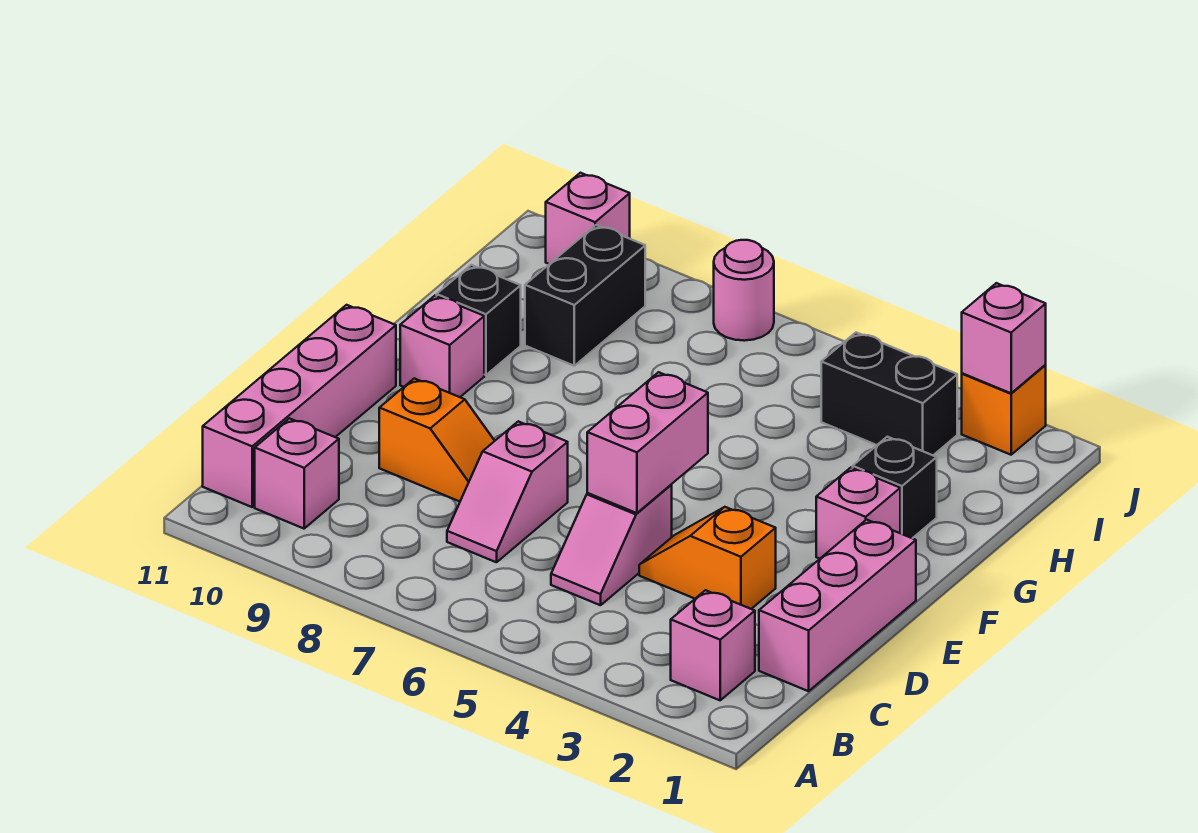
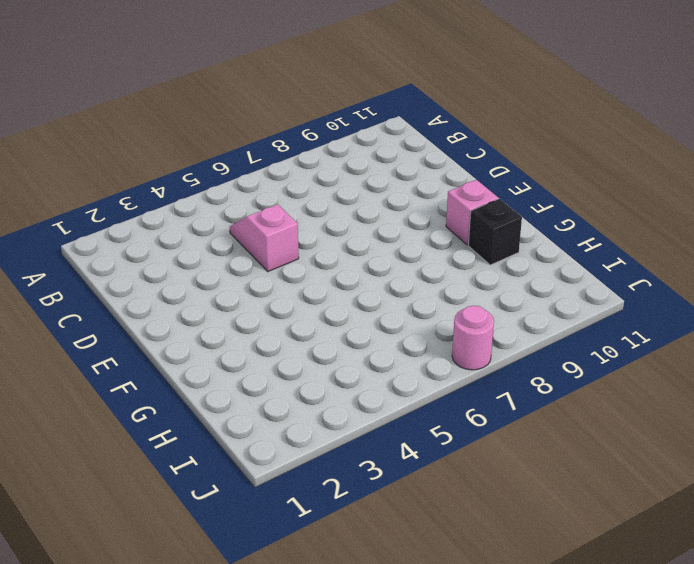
none -> pink 1x1 brick [671,590,755,700]
none -> pink 1x1 brick [255,418,339,529]
none -> pink 1x4 brick [203,305,396,507]

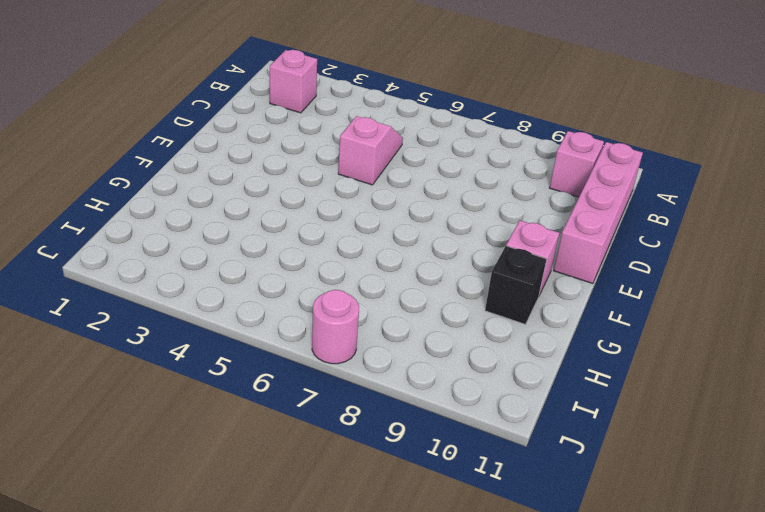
none -> pink 1x3 brick [759,520,916,691]
none -> pink 1x2 slope [447,421,568,562]
none -> orange 1x2 slope [639,507,776,609]

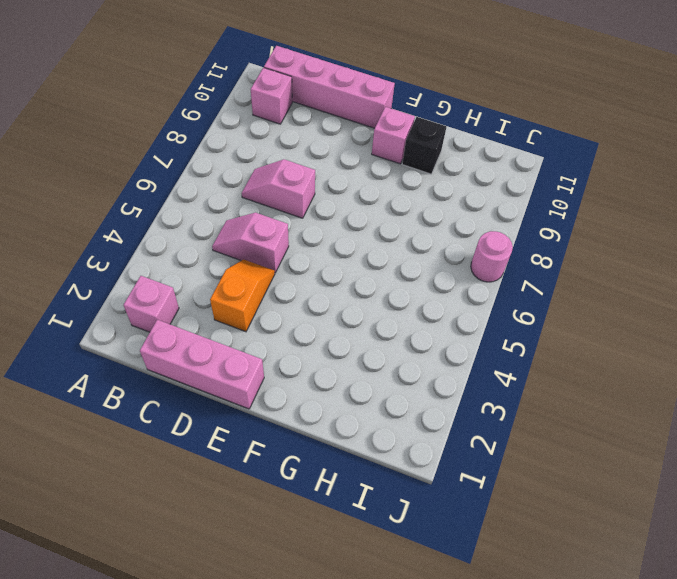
none -> orange 1x2 slope [379,379,494,501]
none -> pink 1x1 brick [816,468,900,559]
none -> black 1x1 brick [853,437,937,538]

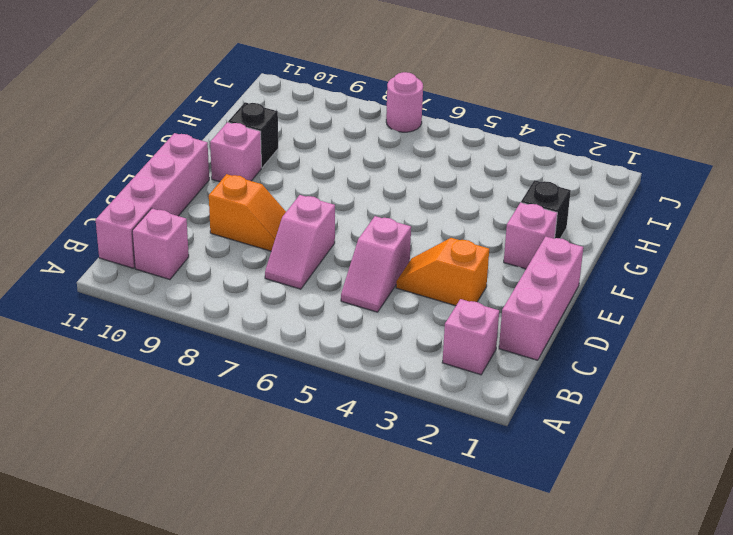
none -> black 1x2 brick [525,225,645,366]
none -> black 1x2 brick [821,332,957,455]
none -> orange 1x1 brick [962,365,1046,455]

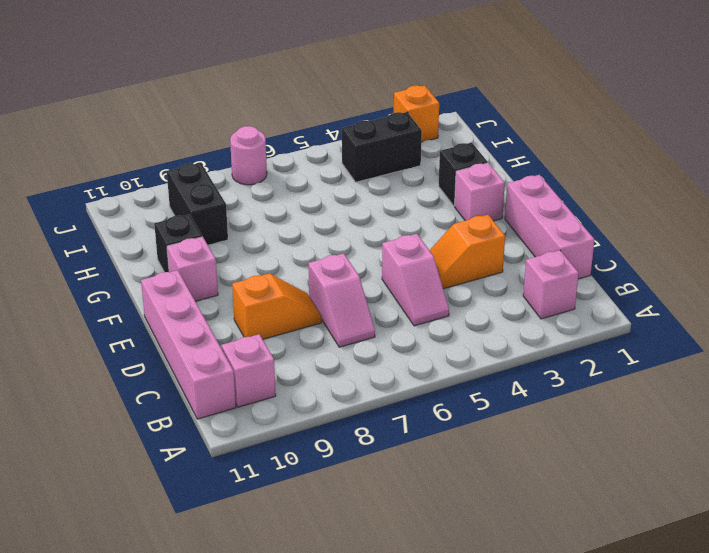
none -> pink 1x1 brick [546,173,630,264]
none -> pink 1x2 brick [587,372,708,513]
none -> pink 1x1 brick [962,283,1046,393]

